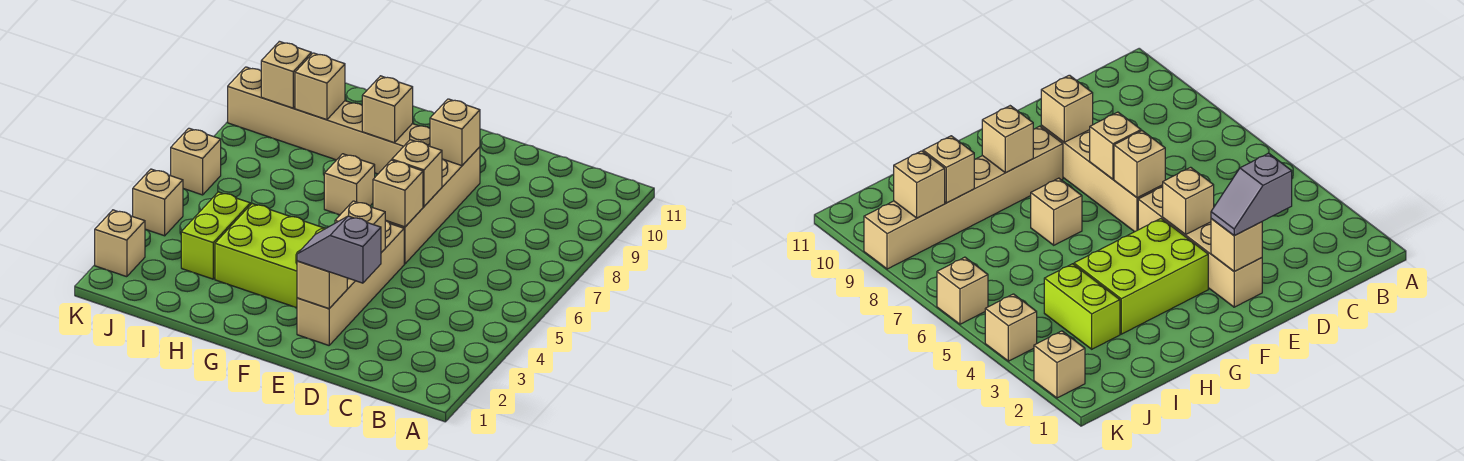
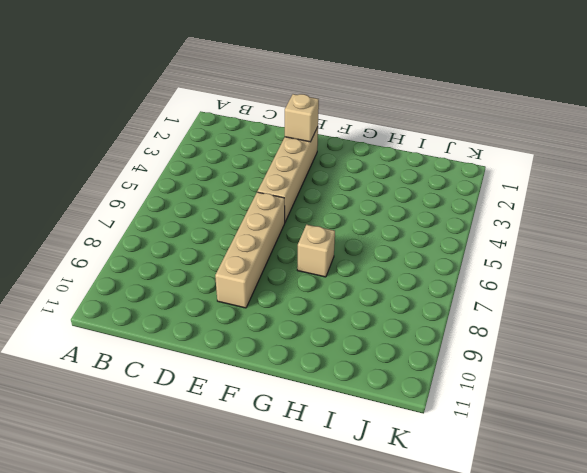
none -> lime 2x3 brick [215,204,326,308]
none -> tan 1x6 brick [228,67,430,174]
none -> lime 1x2 brick [181,192,250,279]

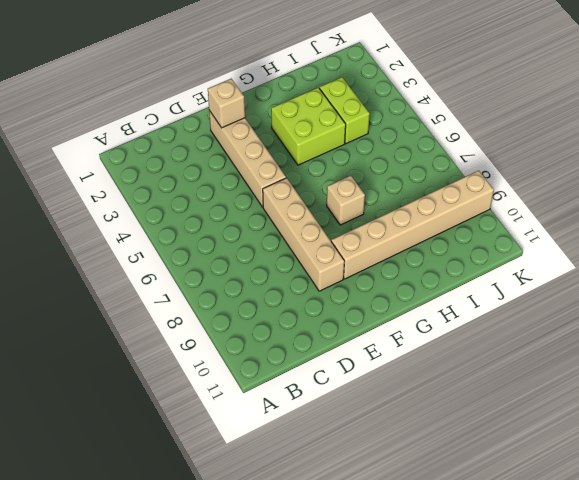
lime 2x2 brick [271,87,346,165] -> lime 2x3 brick [215,204,326,308]
none -> tan 1x1 brick [95,210,145,277]
none -> tan 1x1 brick [133,169,183,236]
none -> tan 1x1 brick [171,128,221,195]

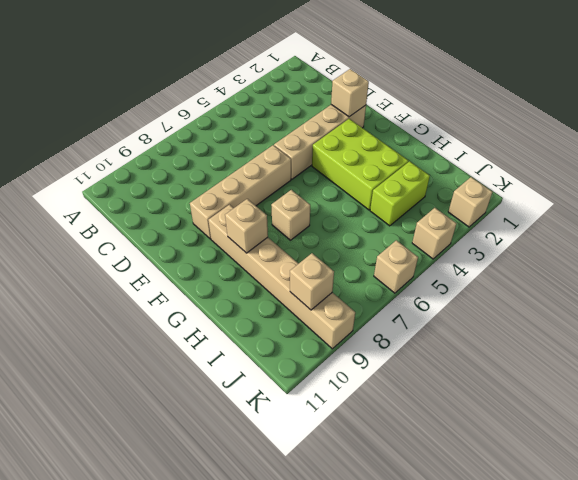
none -> tan 1x1 brick [335,201,385,252]
none -> tan 1x1 brick [373,160,423,227]
none -> tan 1x1 brick [392,140,442,206]

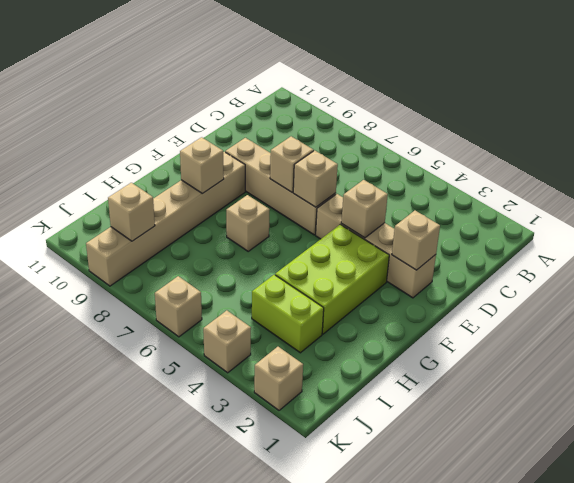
none -> tan 1x1 brick [430,99,480,166]
none -> tan 1x1 brick [295,53,345,120]
none -> grey 1x2 slope [297,216,381,283]

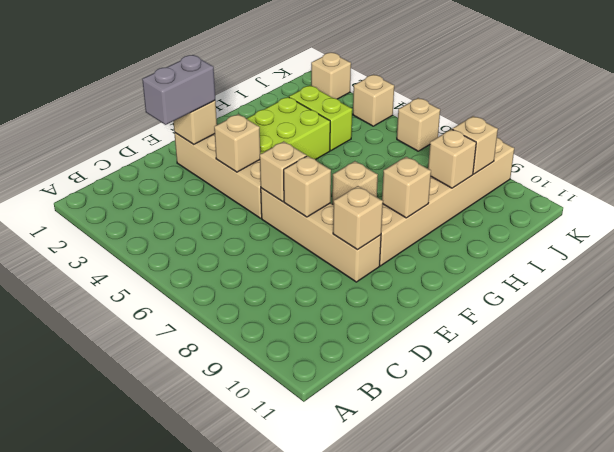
grey 1x2 brick [142,55,215,125] -> grey 1x2 slope [297,216,381,283]

